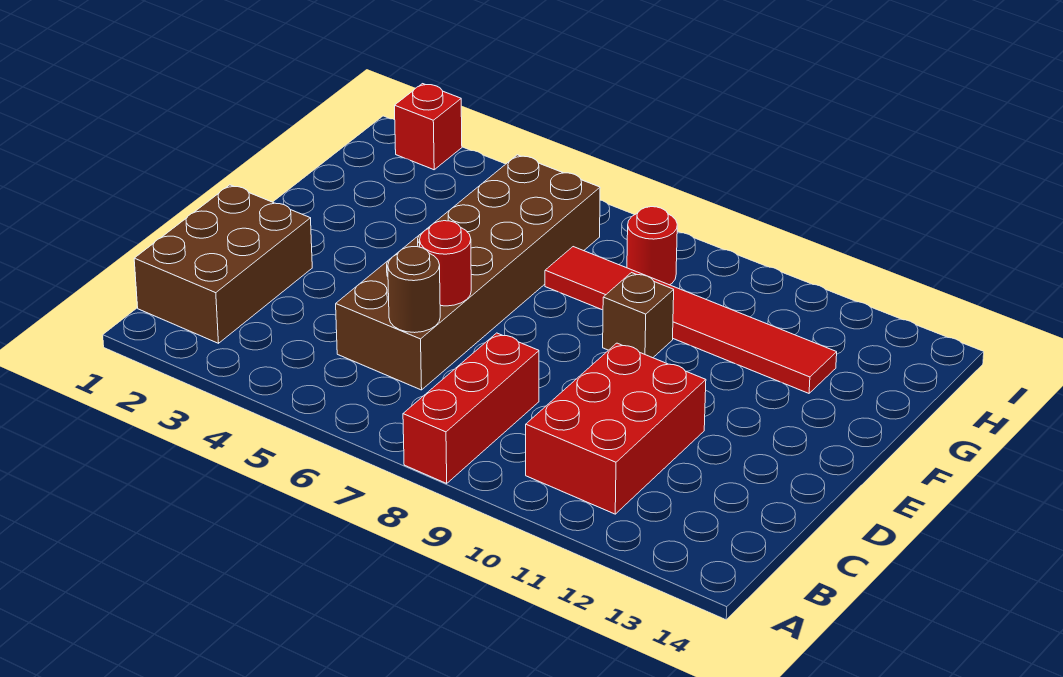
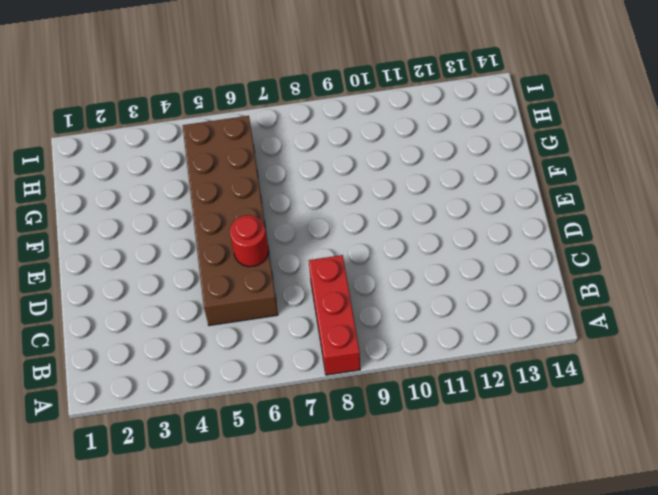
none -> brown 2x3 brick [134,185,312,343]
none -> red 2x3 brick [526,343,706,514]

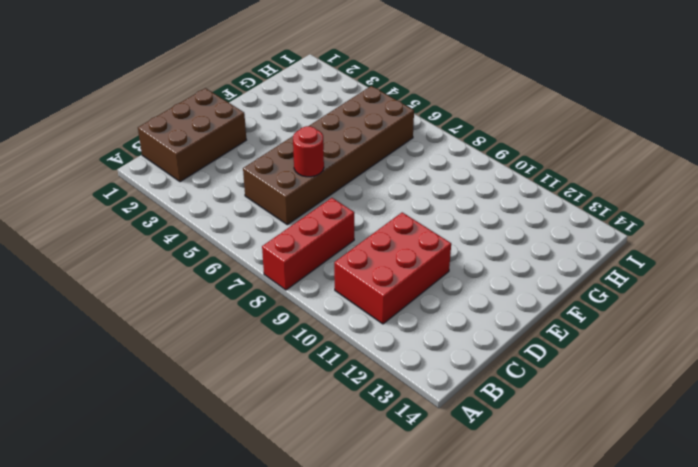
none -> brown 1x1 brick [603,273,674,358]
none -> red 1x6 tile [545,247,837,393]

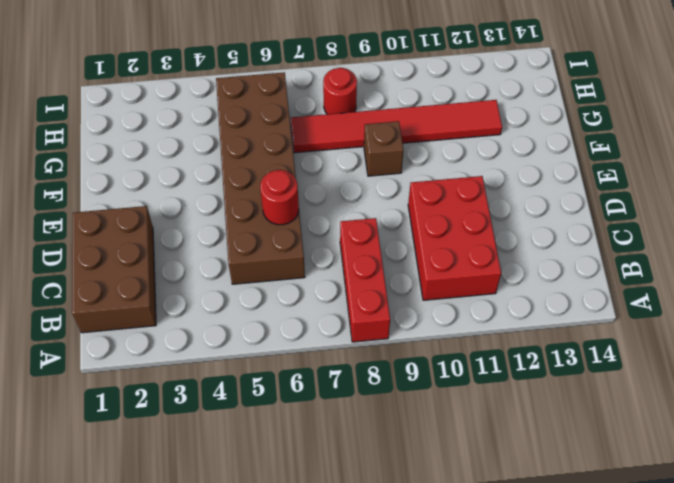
none -> red 1x1 brick [395,84,462,170]
none -> brown 1x1 round brick [388,247,440,333]

